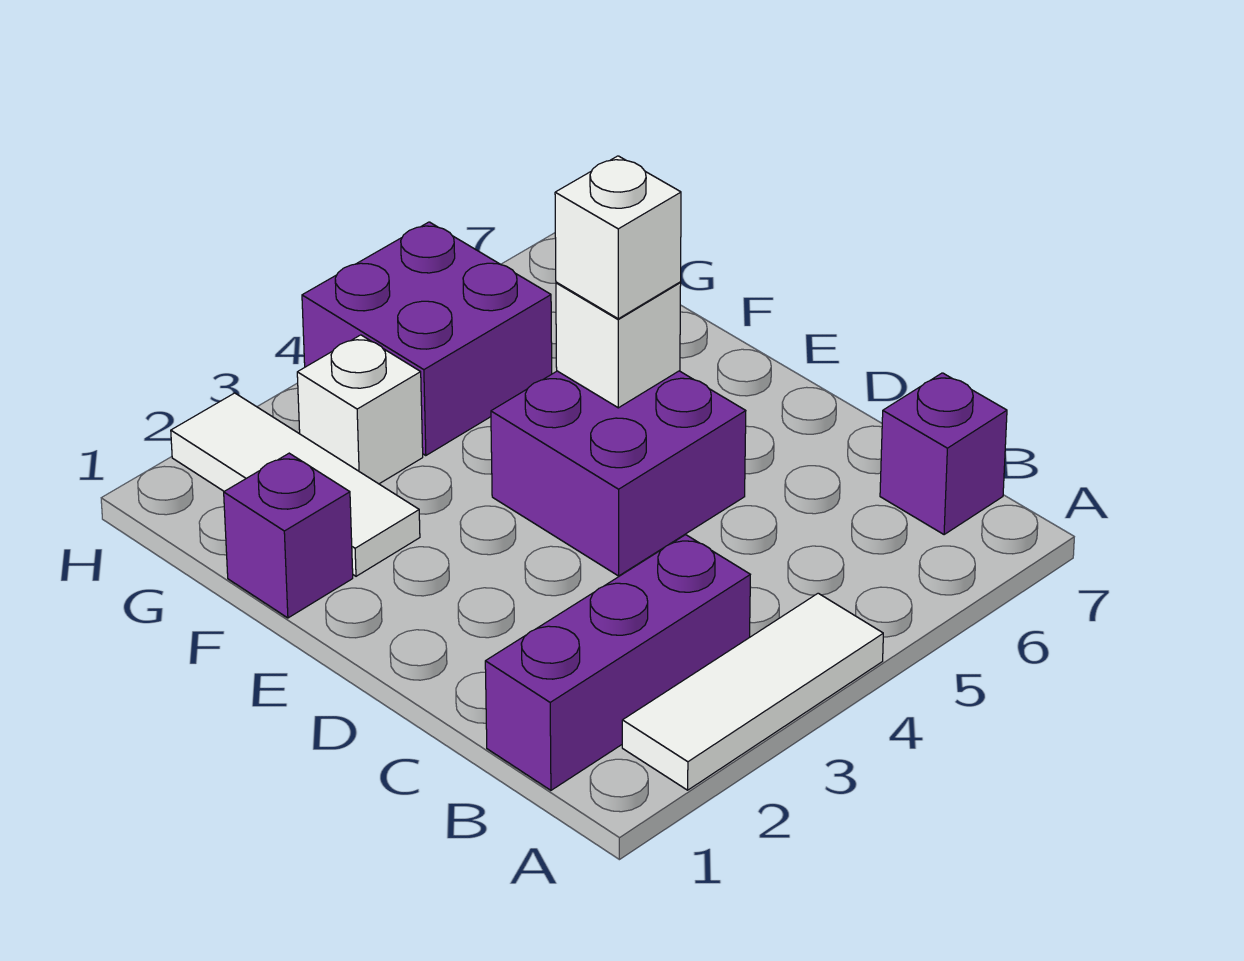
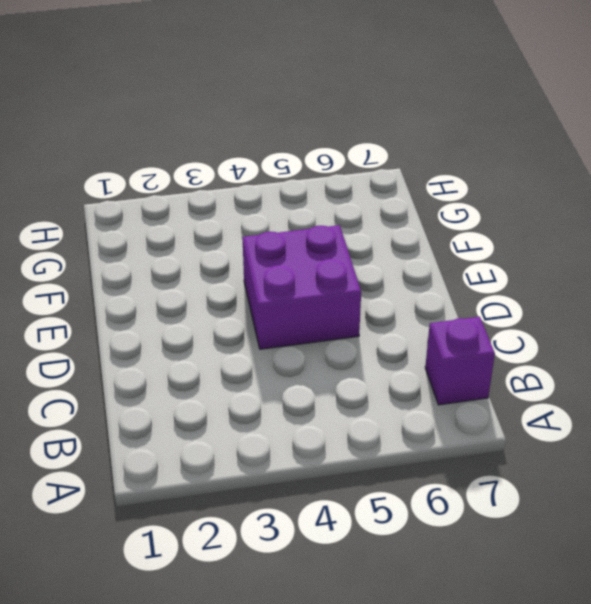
none -> white 1x3 tile [622,593,883,790]
none -> purple 1x3 brick [485,535,750,790]

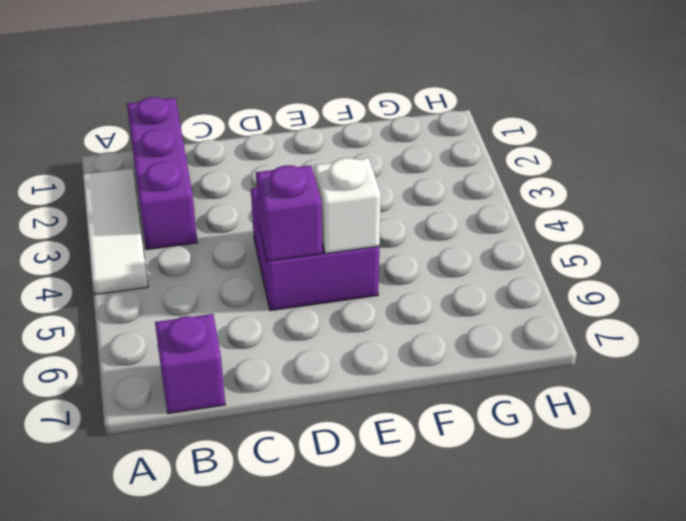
purple 1x1 brick [256,165,322,261] -> purple 1x1 brick moved to [224,453,353,618]
none -> white 1x3 tile [171,393,420,576]
none -> white 1x1 brick [297,335,423,484]

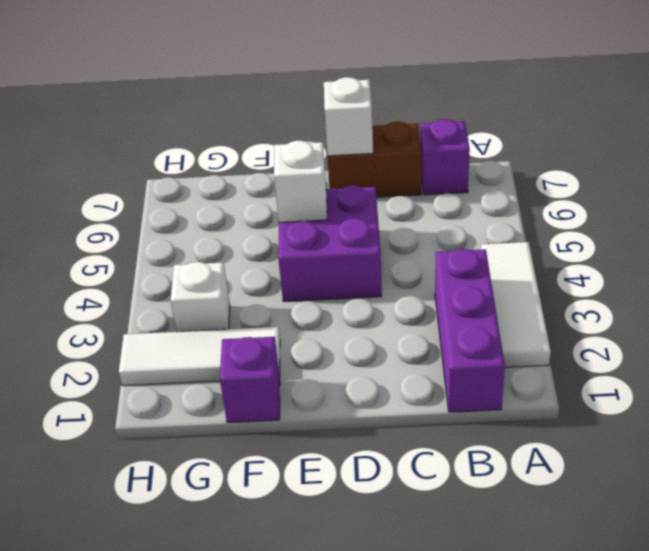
brown 1x2 brick [327,122,421,197] -> none
white 1x1 brick [324,77,373,156] -> white 1x1 brick moved to [555,156,681,319]
none -> purple 2x2 brick [302,222,552,456]

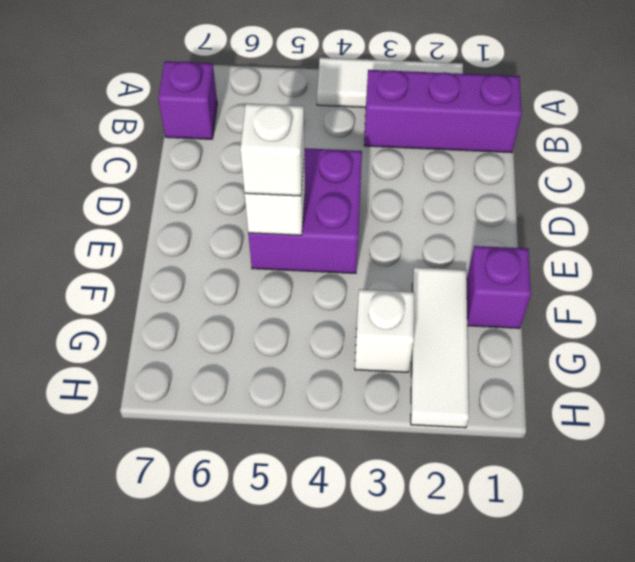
none -> purple 2x2 brick [302,222,552,456]

